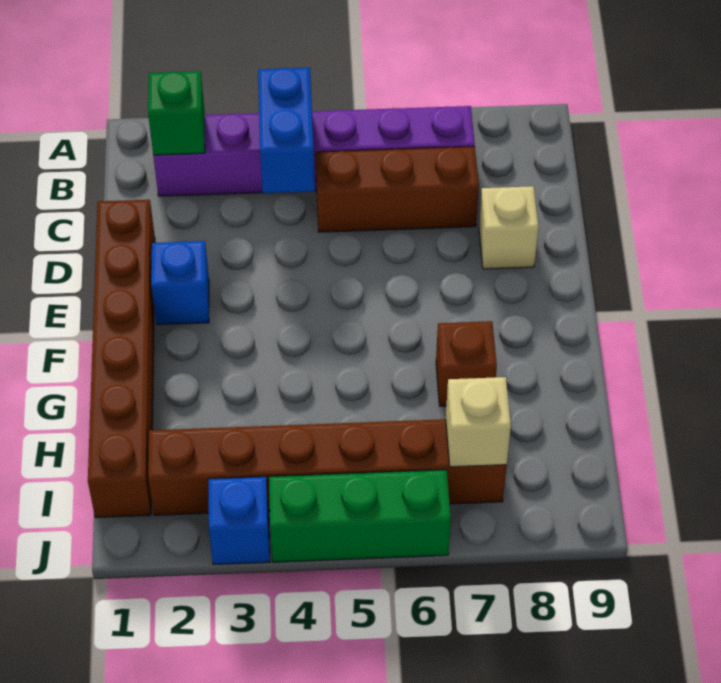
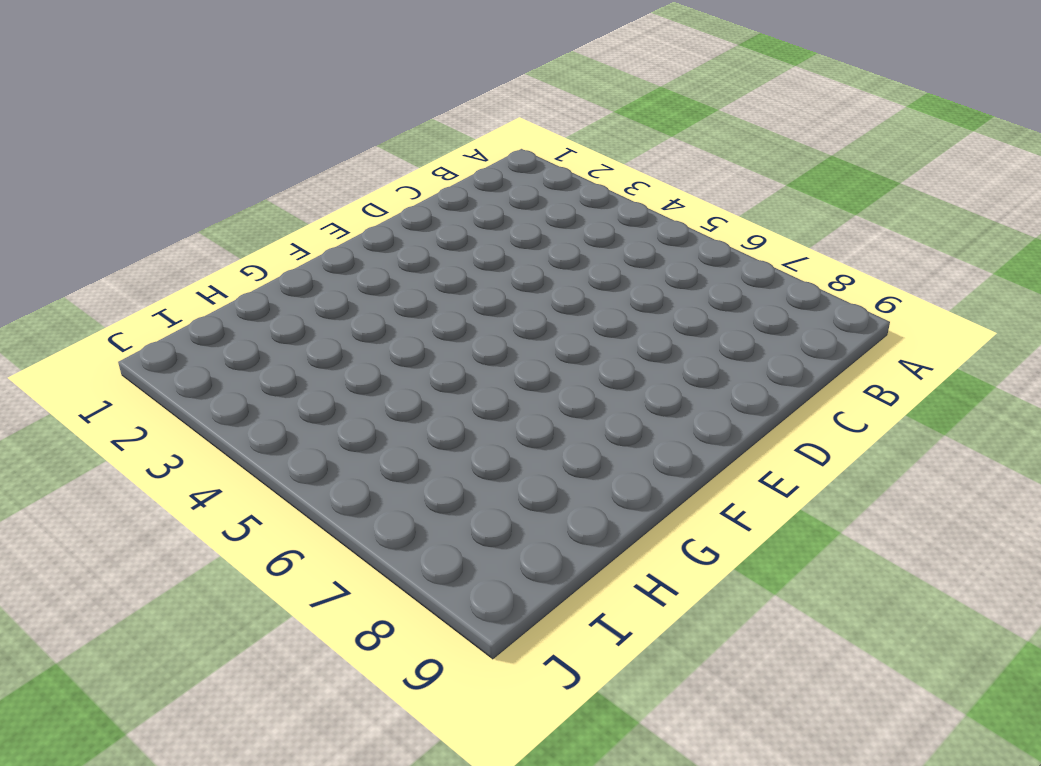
none -> purple 1x6 brick [153,106,475,196]
none -> brown 1x3 brick [316,147,479,232]
none -> brown 1x6 brick [88,200,155,518]

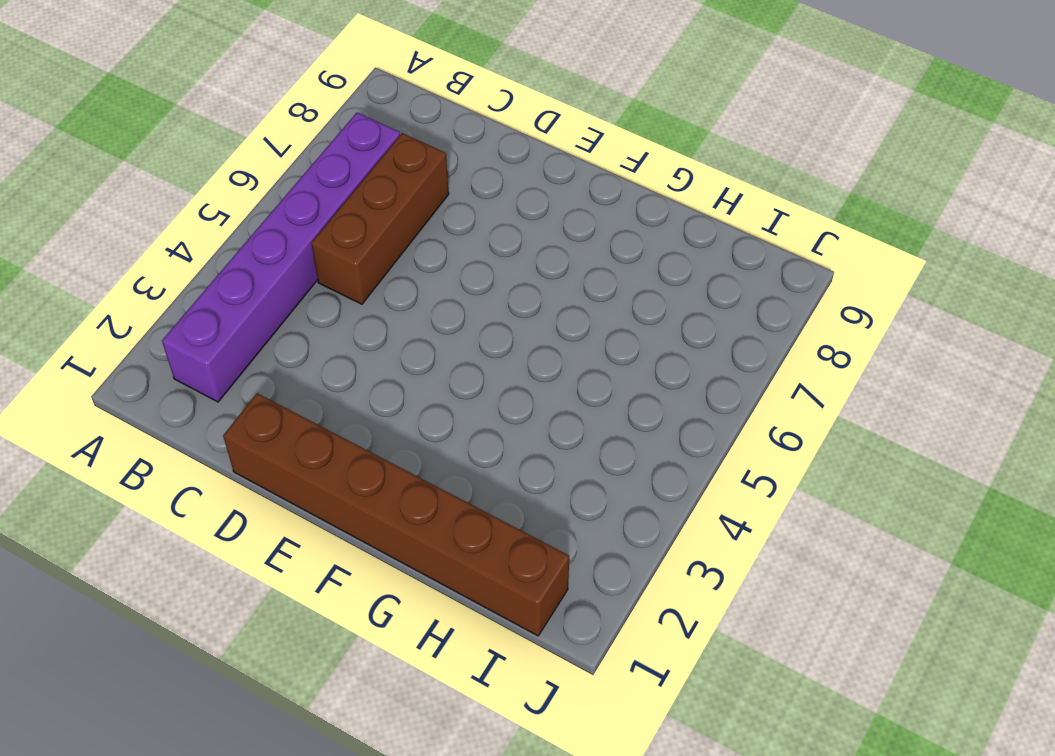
none -> tan 1x1 brick [479,186,539,269]
none -> blue 1x1 brick [151,241,209,325]
none -> brown 1x1 brick [436,321,497,406]

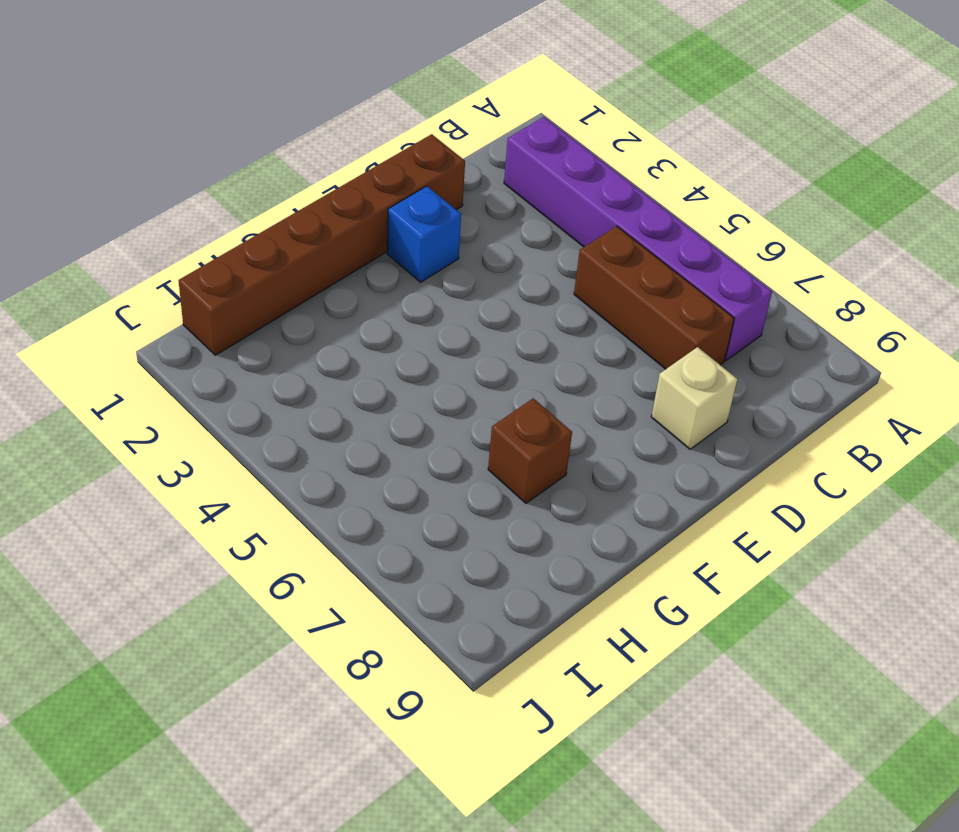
none -> brown 1x6 brick [148,419,507,515]
none -> blue 1x1 brick [209,477,270,564]
none -> green 1x3 brick [269,470,451,562]

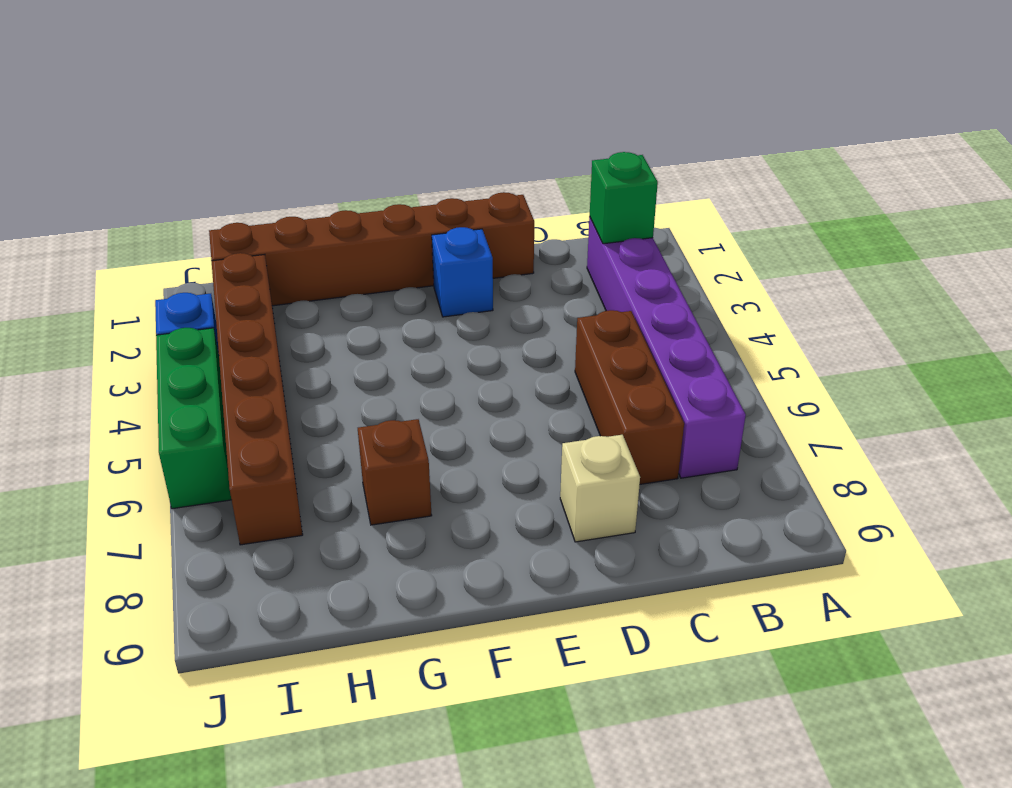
none -> blue 1x2 brick [258,68,315,193]
none -> tan 1x1 brick [446,377,511,467]

